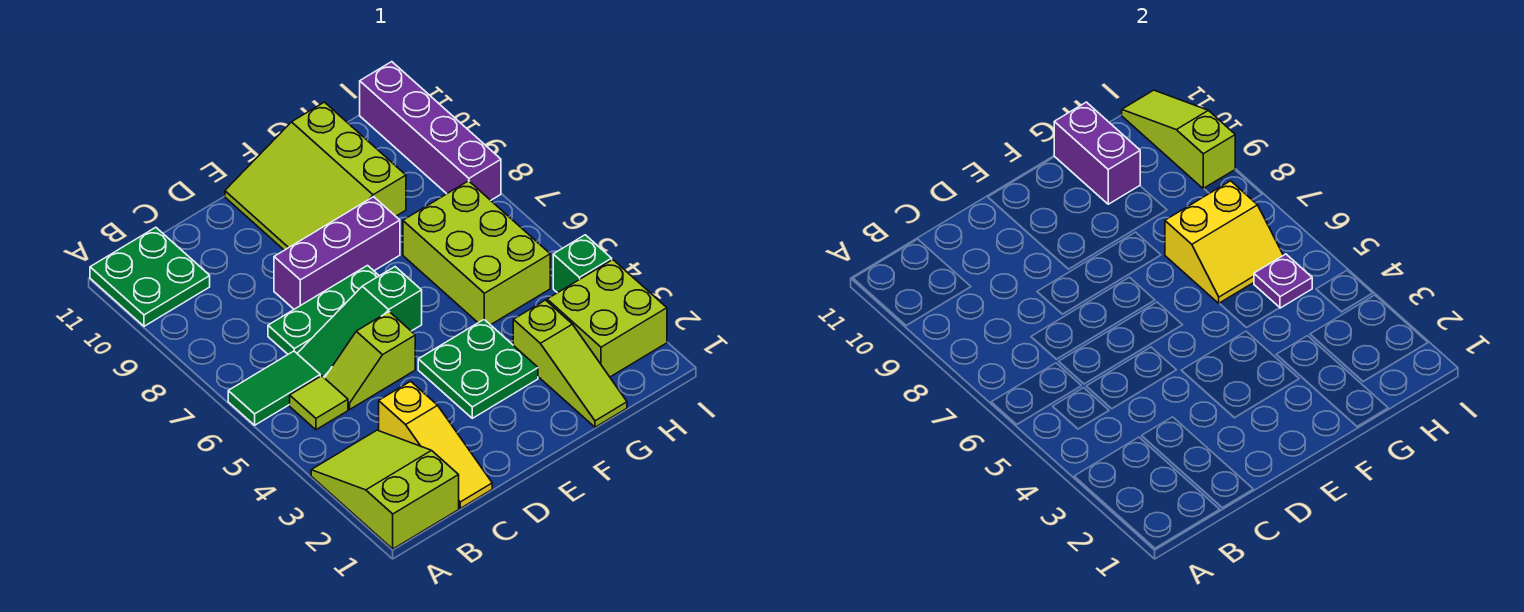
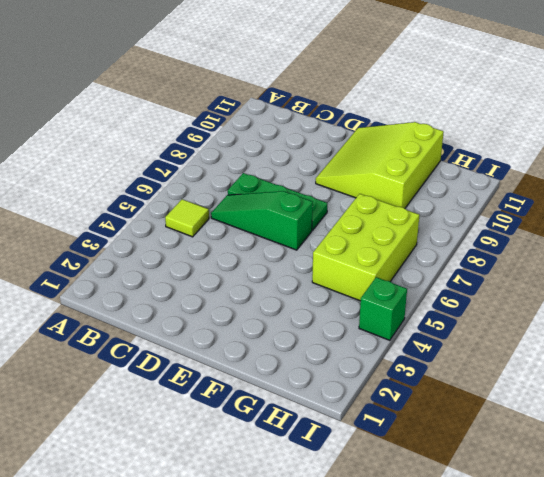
none -> lime 2x3 slope [311,430,459,549]
none -> green 1x2 tile [228,351,320,425]
none -> green 2x2 plate [90,227,210,326]

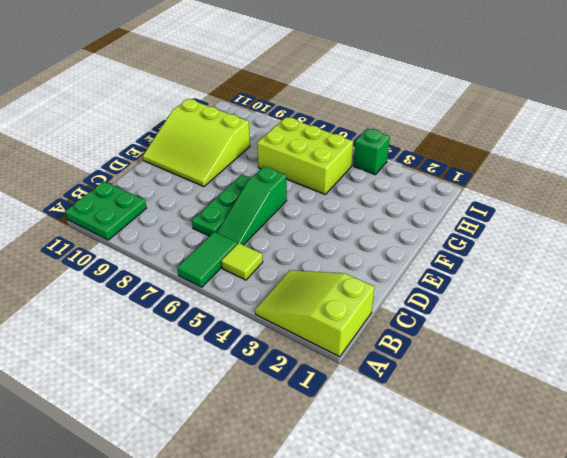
none -> yellow 1x3 slope [379,381,492,508]
none -> lime 1x2 slope [325,312,415,409]
none -> purple 1x3 brick [274,197,400,309]

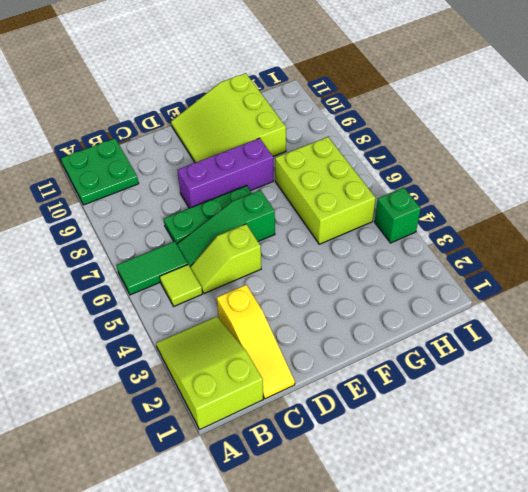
none -> green 2x2 plate [418,320,538,418]
none -> lime 1x3 slope [513,300,627,427]
none -> lime 2x2 brick [547,260,667,377]

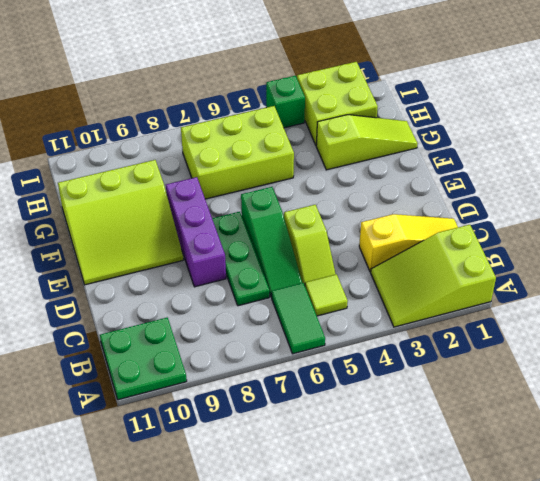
none -> green 2x2 plate [418,320,538,418]
none -> purple 1x4 brick [360,62,501,200]
none -> yellow 2x2 slope [1165,181,1283,303]

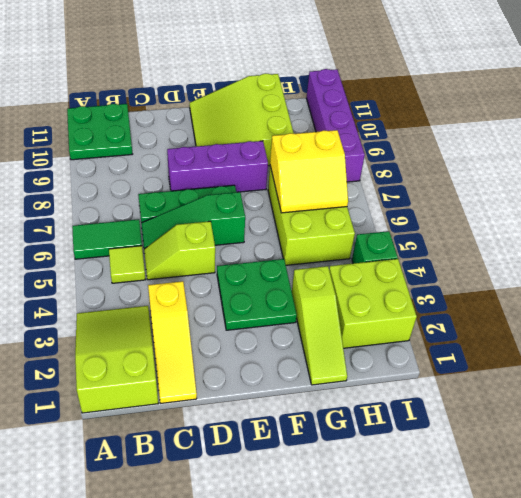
none -> purple 1x2 brick [1054,102,1140,204]
none -> purple 1x1 plate [1254,254,1312,308]
none -> lime 1x3 slope [1122,90,1235,189]

